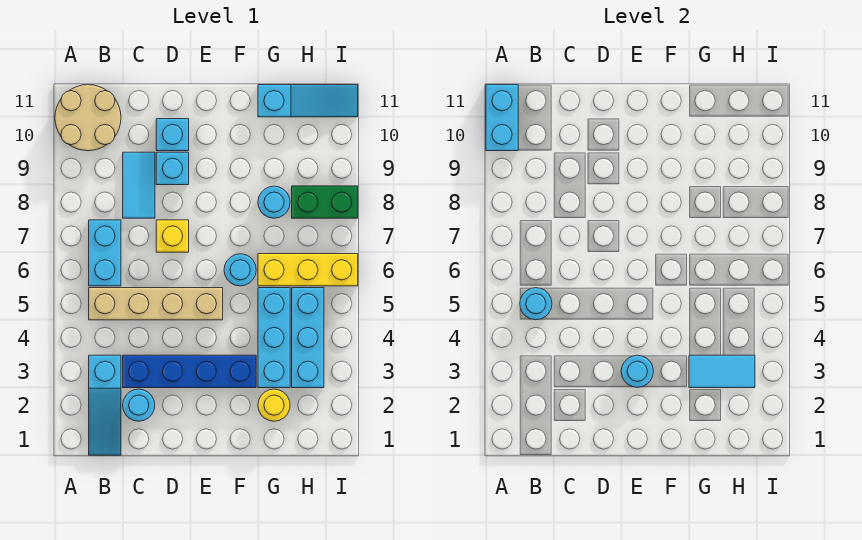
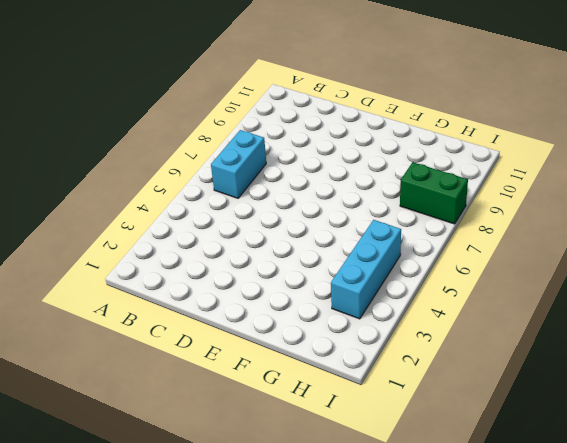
none -> tan 2x2 round brick [55,85,121,151]
none -> cyan 1x3 slope [89,355,121,455]
none -> tan 1x4 brick [89,288,223,320]

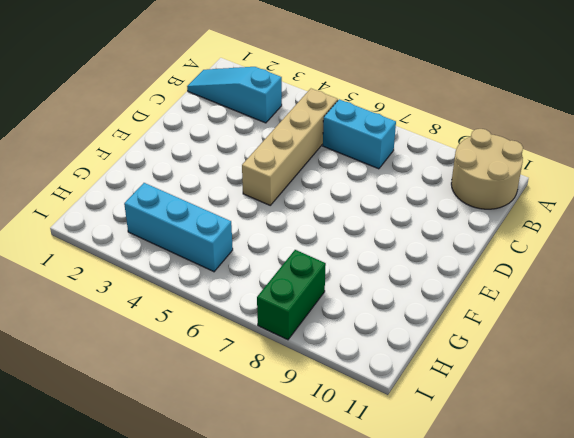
none -> cyan 1x1 round brick [123,389,155,421]
none -> blue 1x4 brick [123,355,256,388]
none -> cyan 1x2 tile [123,152,155,218]

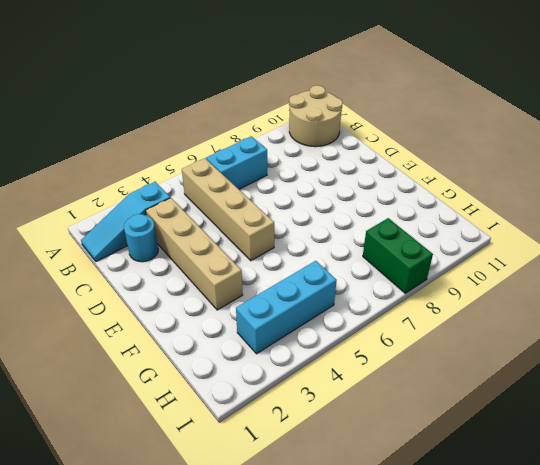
tan 1x4 brick [146,198,243,310] -> blue 1x4 brick [123,355,256,388]
none -> cyan 1x2 tile [123,152,155,218]
none -> yellow 1x1 brick [156,220,189,252]
none -> cyan 1x1 brick [156,152,189,185]

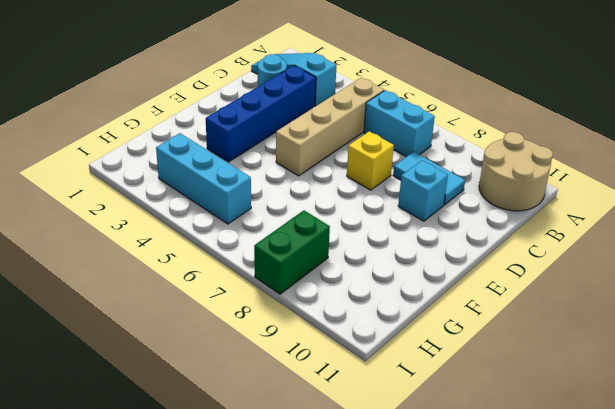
none -> cyan 1x1 brick [156,119,189,151]
none -> cyan 1x1 round brick [224,254,256,286]
none -> yellow 1x1 round brick [258,389,290,421]

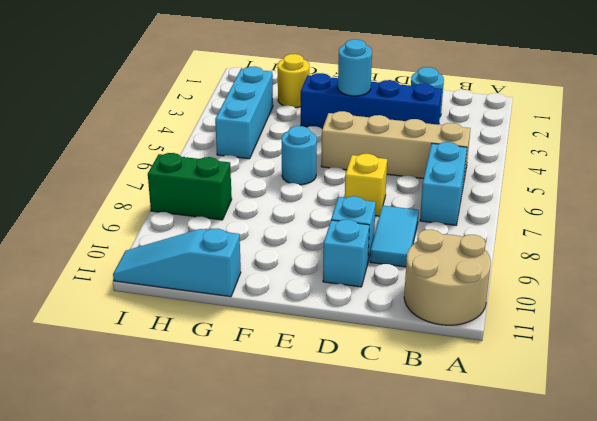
none -> cyan 1x3 slope [89,355,121,455]
none -> cyan 1x3 brick [258,288,290,388]
none -> yellow 1x3 brick [258,254,358,286]

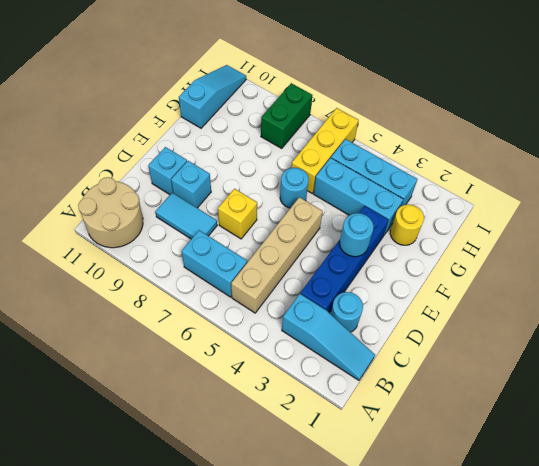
none -> cyan 1x1 round brick [258,186,290,218]
none -> cyan 1x2 brick [486,85,518,151]
none -> cyan 1x1 round brick [520,288,552,320]

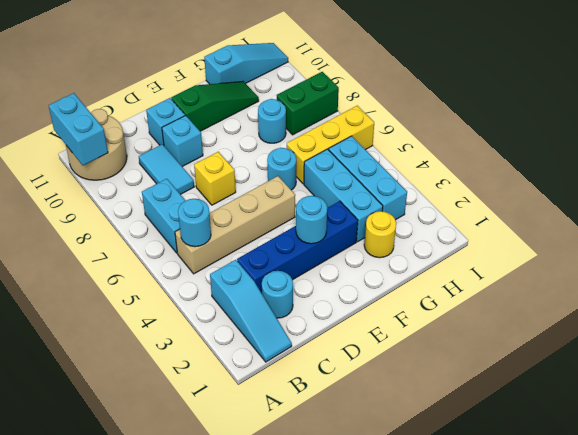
green 1x3 slope [171,81,259,131] -> none
none -> cyan 1x2 tile [689,355,755,388]

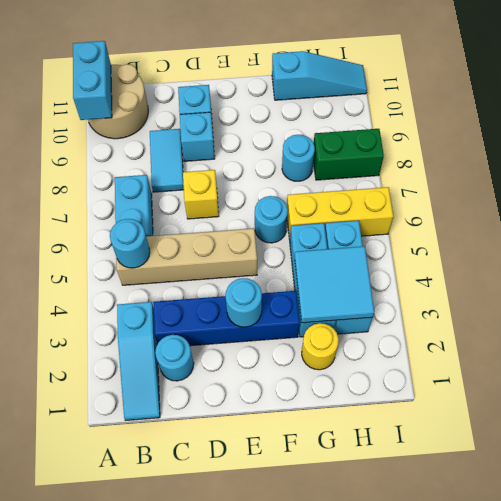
cyan 2x2 tile [295,247,374,323] -> cyan 1x2 tile [689,355,755,388]

